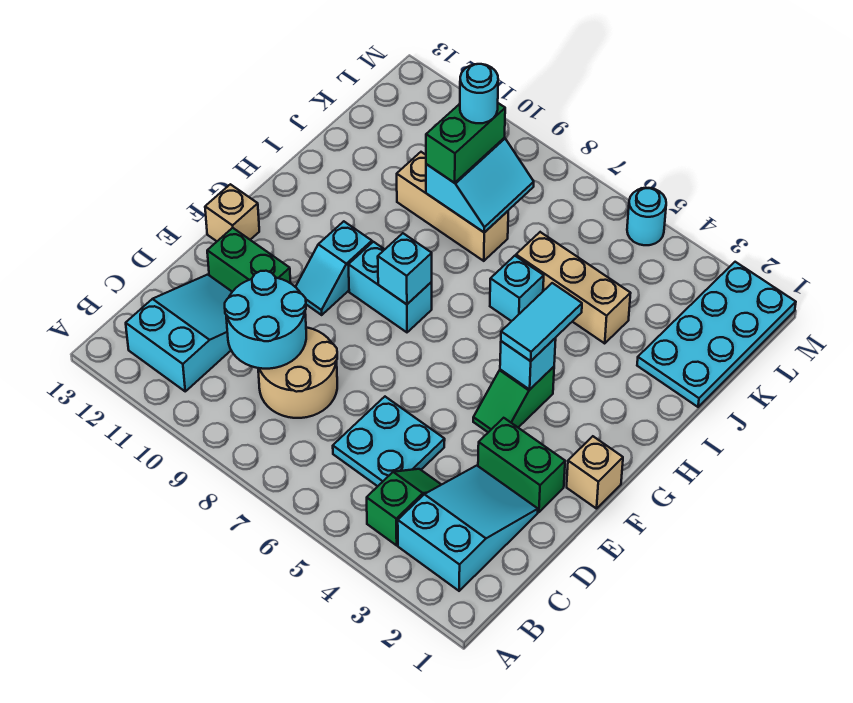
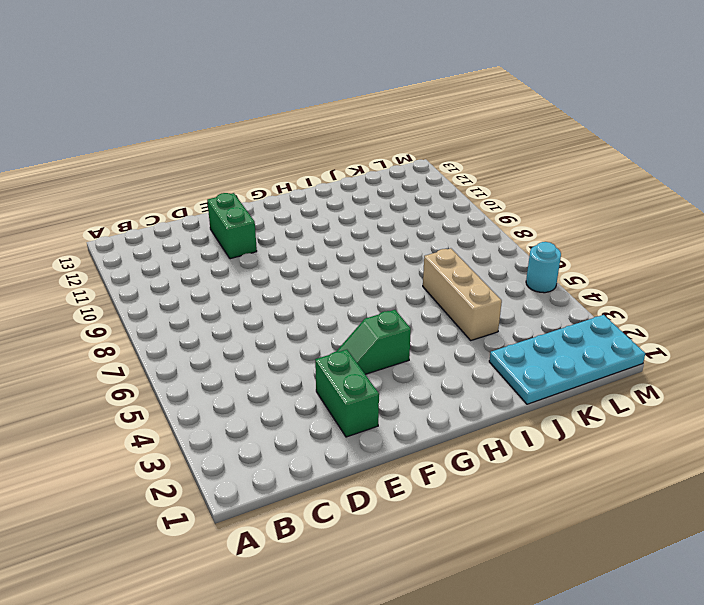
none -> cyan 2x3 slope [398,466,538,591]
none -> green 1x2 slope [367,469,441,545]
none -> cyan 2x3 slope [126,275,232,391]

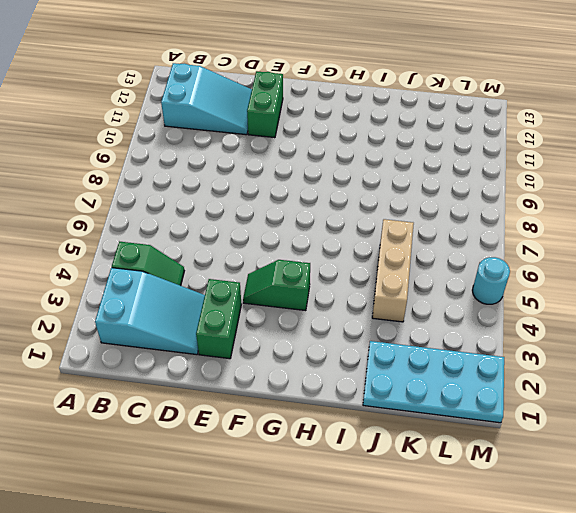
none -> cyan 2x2 plate [333,397,445,486]
none -> tan 2x2 round brick [258,327,337,418]
none -> tan 1x1 brick [567,436,623,509]

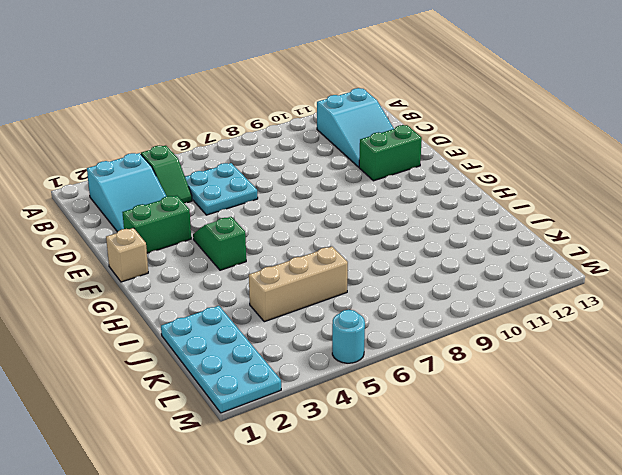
none -> tan 2x2 round brick [258,327,337,418]
none -> cyan 1x2 slope [296,221,372,315]
none -> tan 1x1 brick [205,184,259,241]

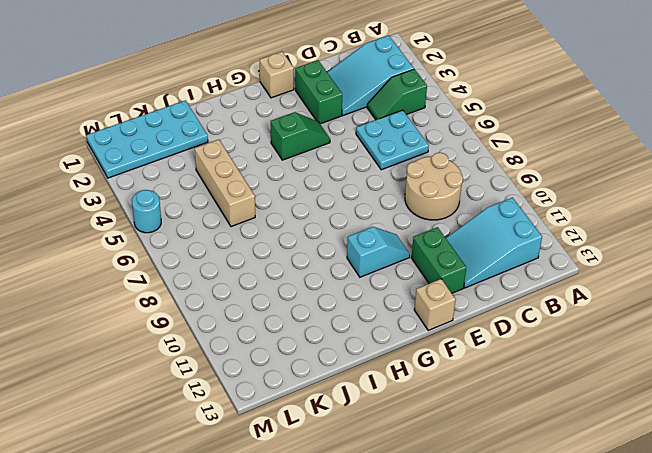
none -> cyan 1x2 brick [348,242,432,332]
none -> cyan 1x1 brick [490,256,544,321]
none -> tan 1x3 brick [397,152,508,261]

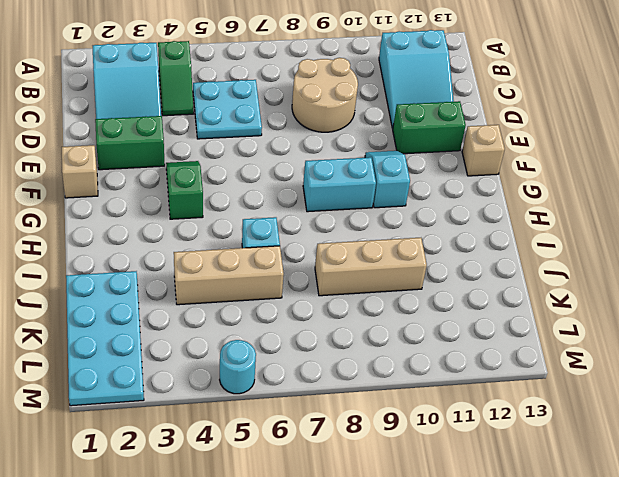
none -> cyan 2x2 round brick [225,271,306,369]
none -> cyan 1x1 brick [500,338,556,389]
none -> cyan 1x1 brick [378,233,432,304]

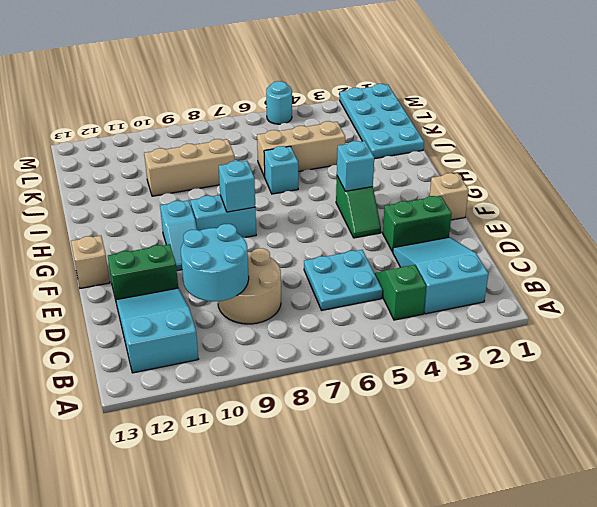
none -> cyan 2x2 slope [426,138,534,233]
none -> cyan 1x2 tile [501,283,582,361]
none -> green 1x2 brick [426,103,505,183]

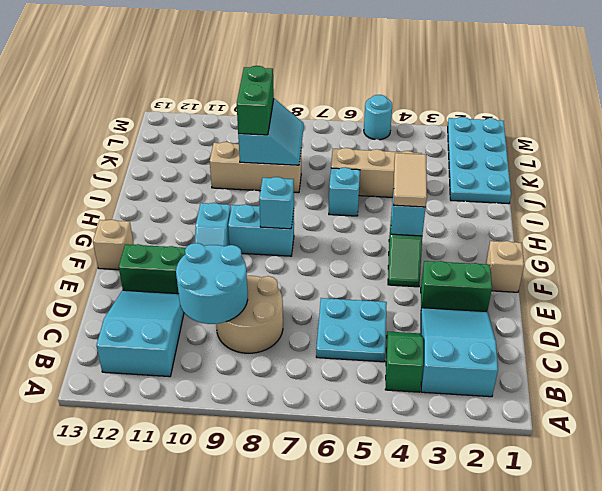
tan 1x2 tile [393,153,427,207] -> cyan 1x2 tile [501,283,582,361]
none -> cyan 1x1 round brick [460,64,498,123]

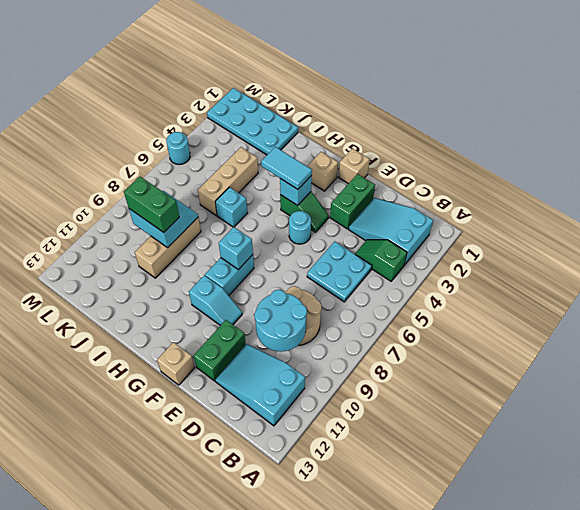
cyan 1x1 round brick [289,211,311,244] -> cyan 1x1 round brick moved to [460,64,498,123]
tan 1x1 brick [308,152,338,191] -> none

